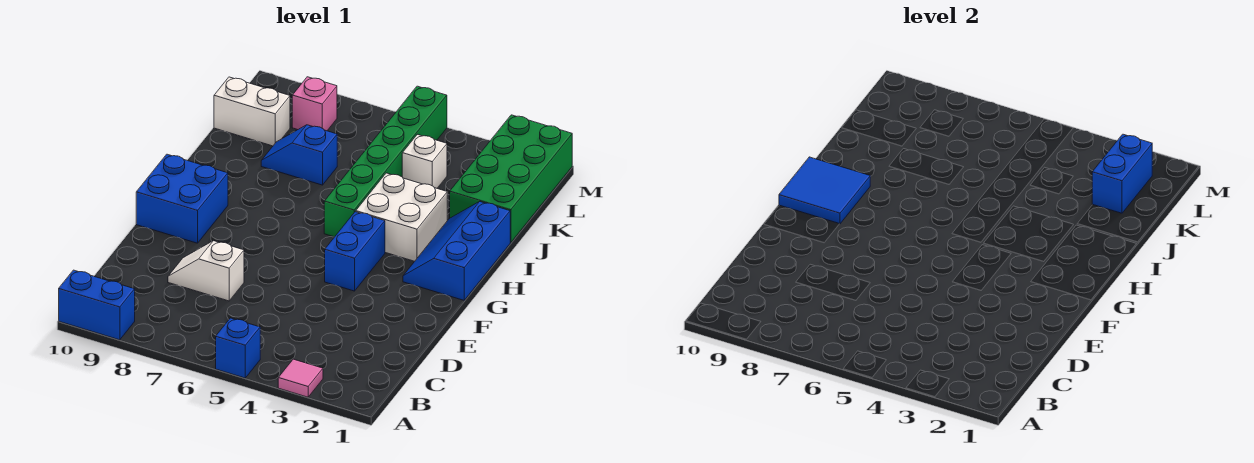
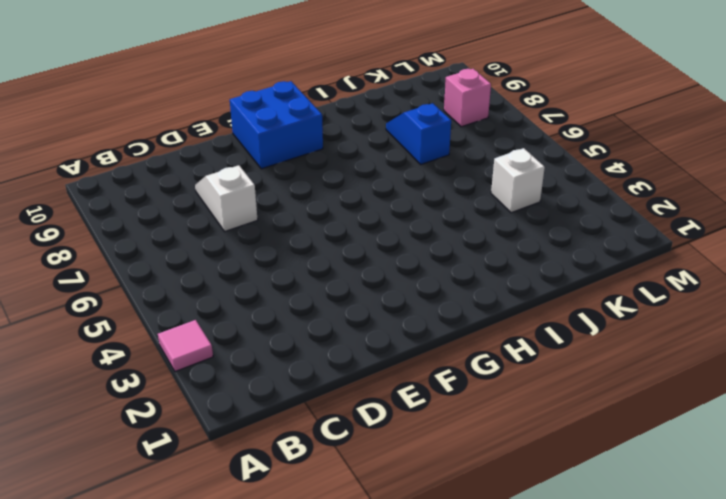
none -> blue 1x1 brick [216,318,260,378]
none -> blue 1x2 brick [59,270,135,340]
none -> blue 1x2 brick [325,212,385,291]

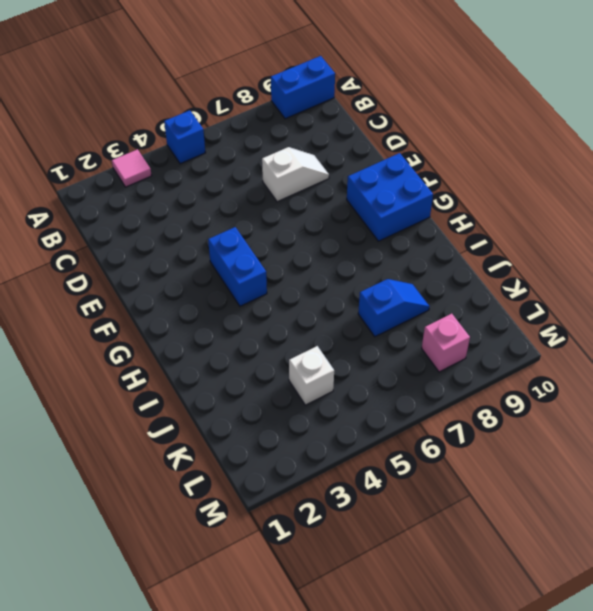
none -> blue 2x3 slope [403,202,510,300]
none -> white 2x2 brick [356,173,447,261]
none -> green 1x6 brick [324,86,447,237]

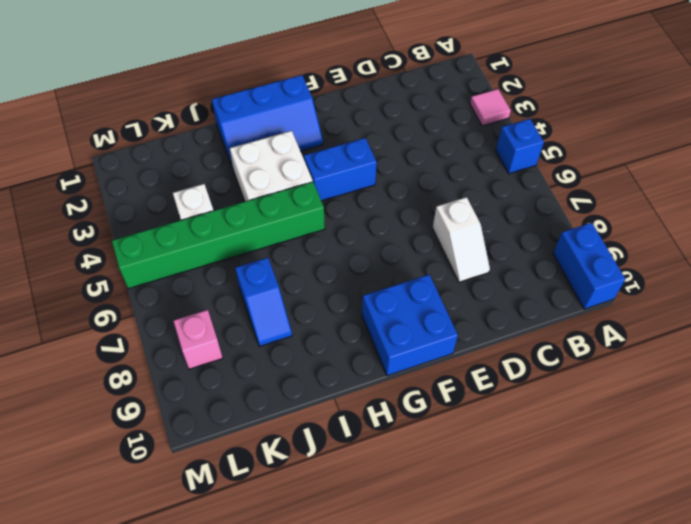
none -> green 2x4 brick [450,115,572,243]
none -> white 1x2 brick [214,77,290,146]
none -> blue 2x2 tile [779,157,870,224]

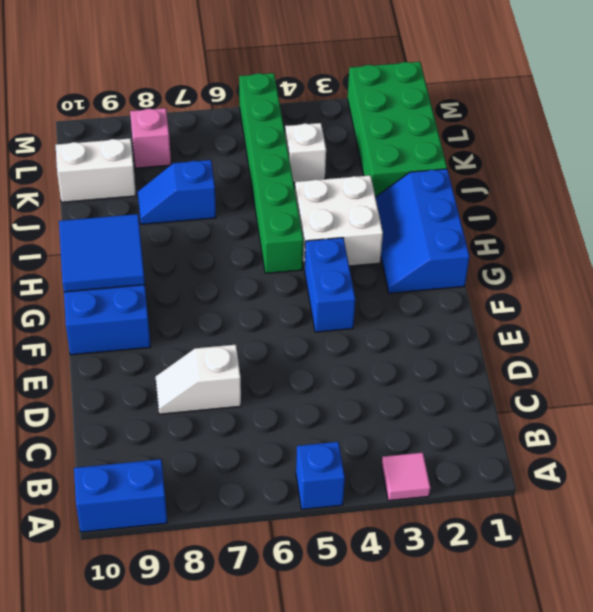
none -> blue 1x2 brick [1092,134,1152,213]

